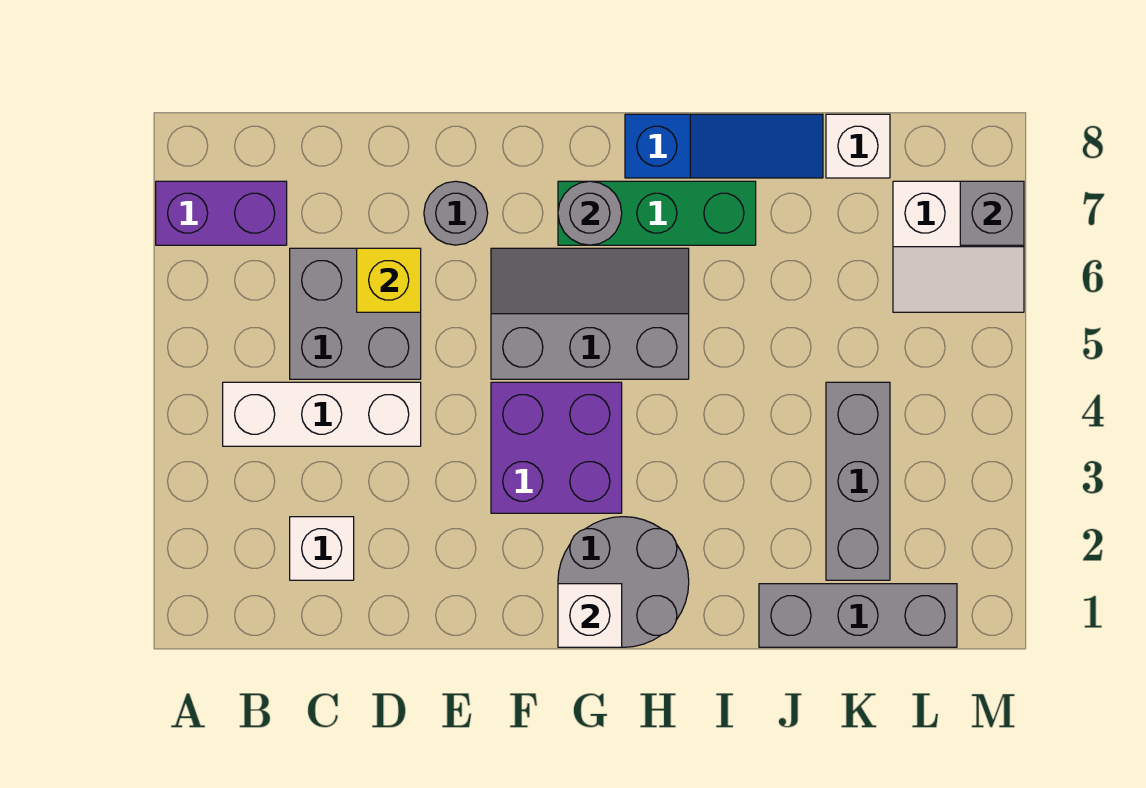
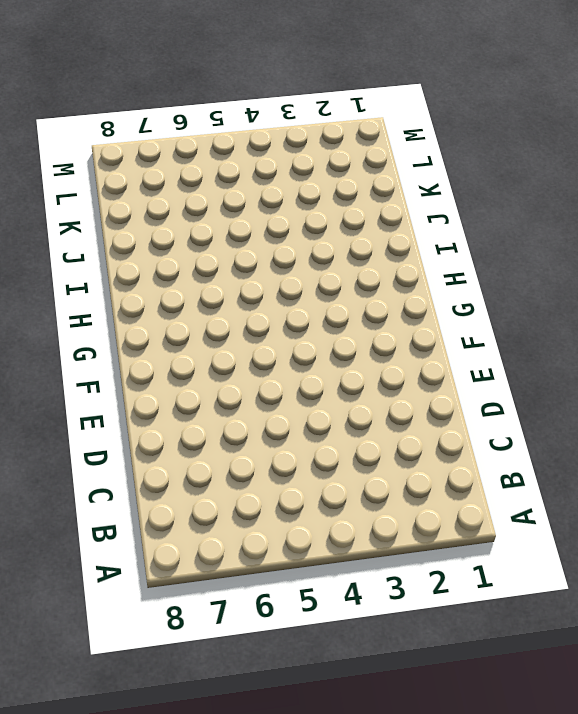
none -> purple 1x2 brick [156,181,287,245]
none -> white 1x3 brick [223,382,421,446]
none -> white 1x1 brick [290,517,354,580]

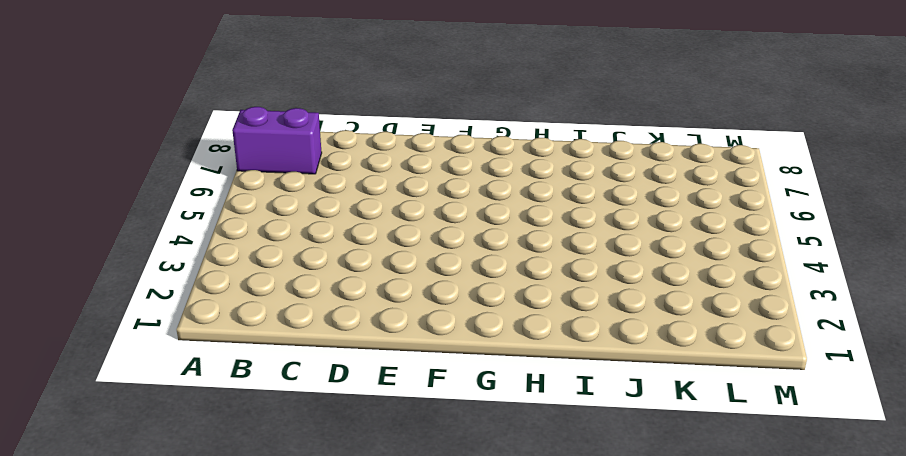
none -> white 1x3 brick [223,382,421,446]
none -> white 1x1 brick [290,517,354,580]
none -> grey 2x2 brick [290,248,421,379]

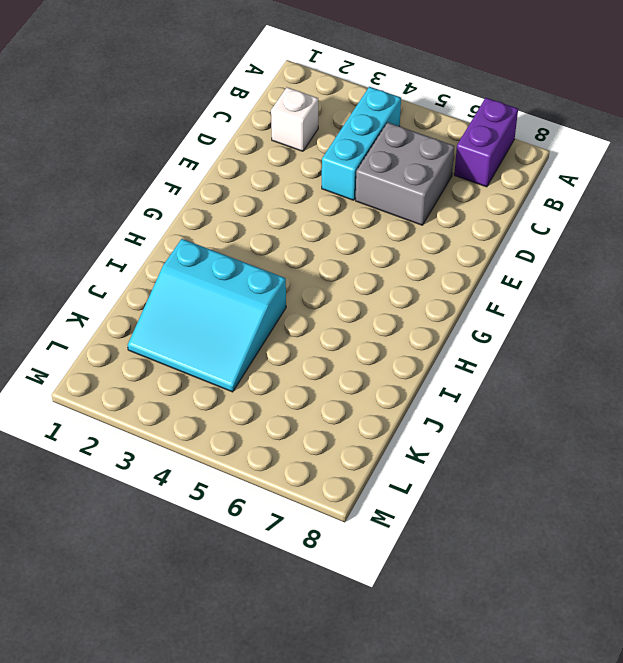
cyan 1x3 brick [322,87,401,200] -> white 1x3 brick [223,382,421,446]
cyan 3x3 slope [128,239,286,392] -> grey 1x3 brick [826,382,890,580]
none -> grey 1x1 round brick [424,181,488,245]
none -> purple 2x2 brick [491,382,622,513]
none -> grey 2x3 slope [491,248,689,379]

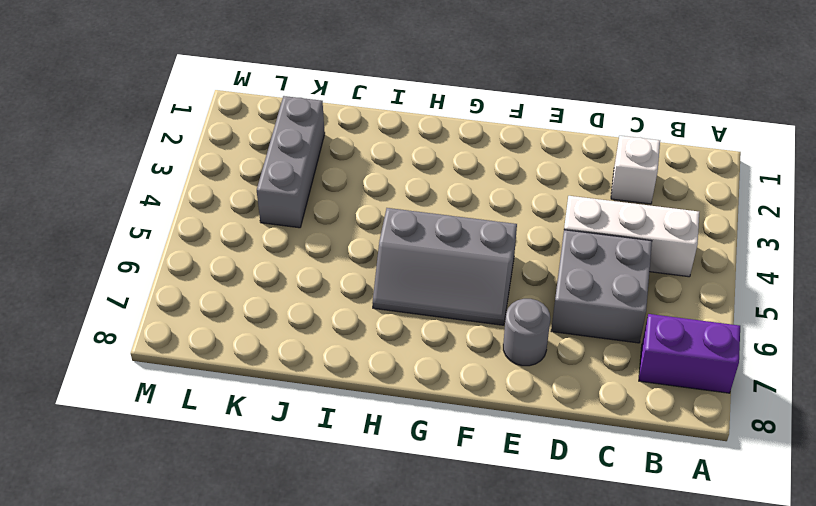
none -> purple 2x2 brick [491,382,622,513]
none -> grey 2x2 round brick [558,517,689,647]
none -> green 1x3 brick [558,181,756,245]

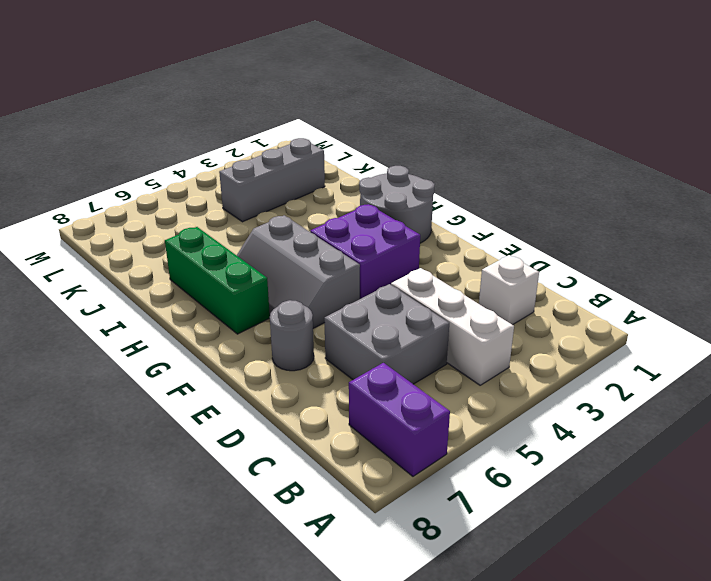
none -> blue 1x3 slope [625,114,823,178]
none -> grey 1x3 brick [759,584,957,647]
none -> white 1x1 brick [826,114,890,178]

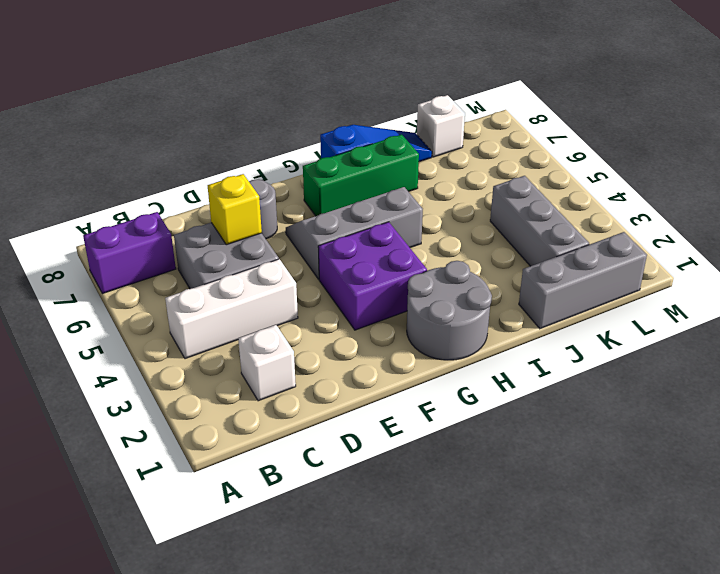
none -> white 2x2 slope [893,181,1024,312]
none -> white 1x1 brick [558,584,622,647]
none -> grey 1x1 round brick [558,181,622,245]

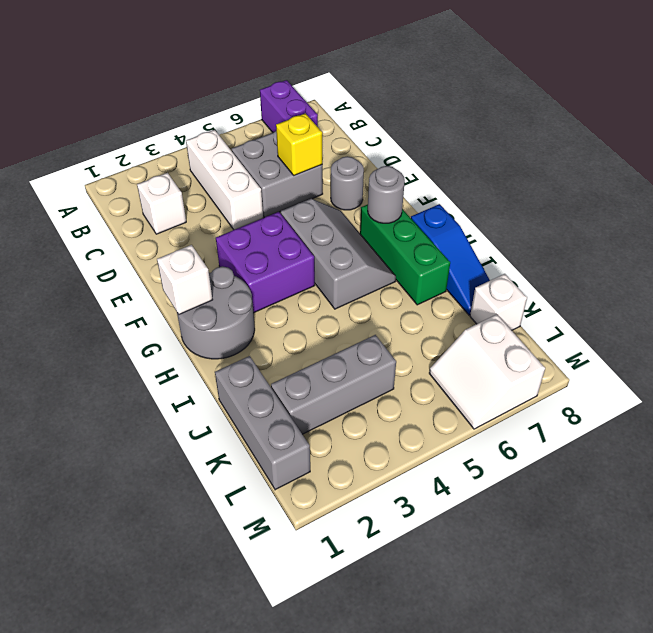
none -> grey 1x1 brick [960,181,1024,245]

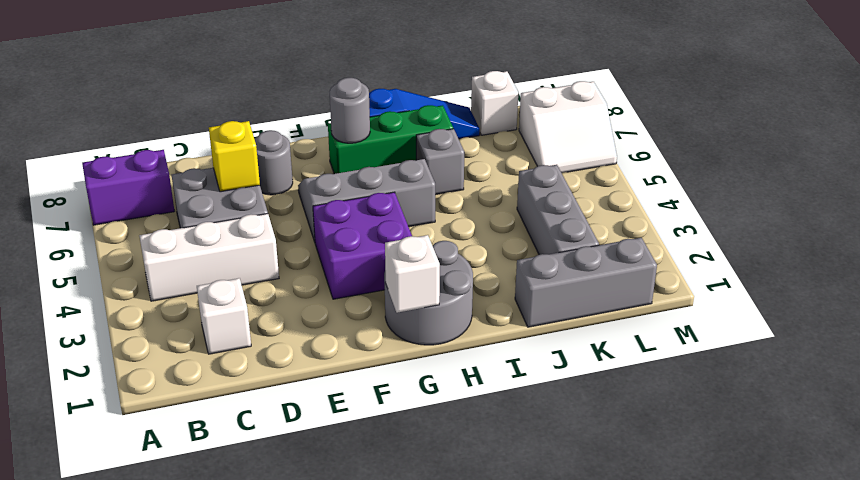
grey 1x1 brick [416,129,464,195] -> grey 1x1 brick moved to [960,181,1024,245]

